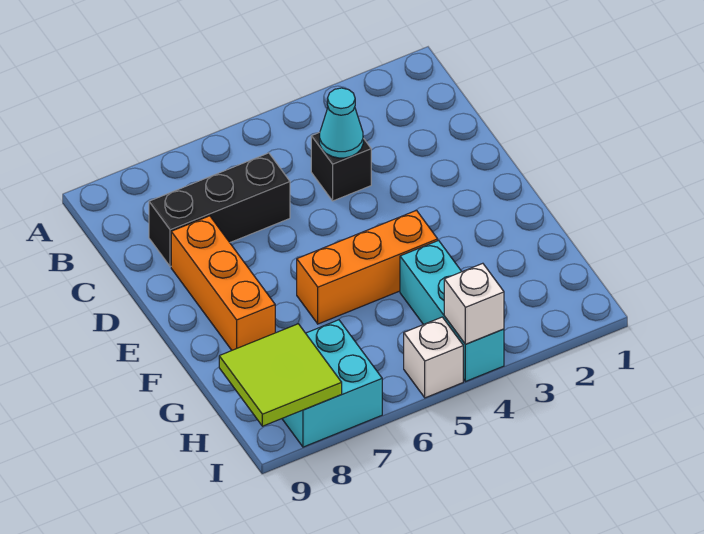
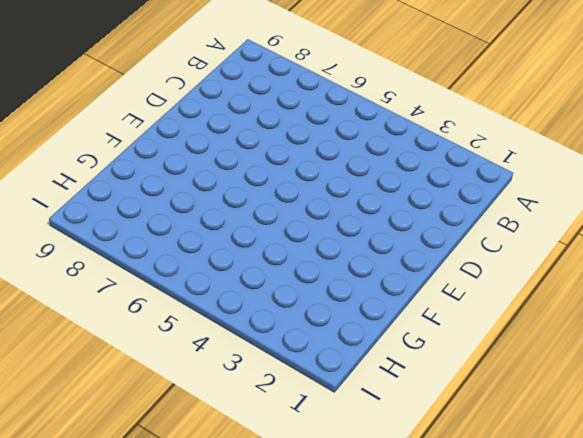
none -> black 1x1 brick [311,132,371,201]
none -> black 1x3 brick [149,153,290,267]

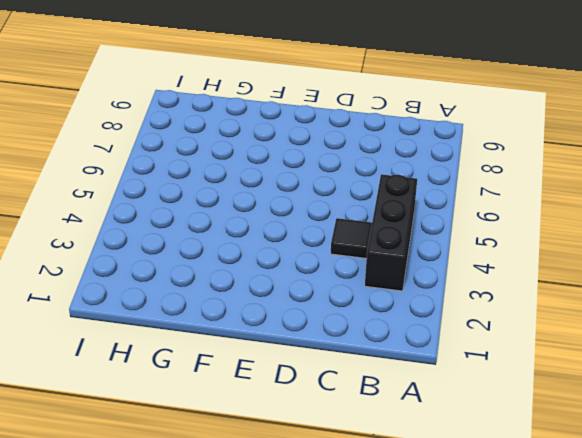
black 1x3 brick [365,174,417,291] -> black 1x3 brick moved to [149,153,290,267]
black 1x1 tile [331,218,372,259] -> black 1x1 brick [311,132,371,201]
none -> orange 1x3 brick [171,216,275,350]
none -> orange 1x3 brick [297,210,438,324]

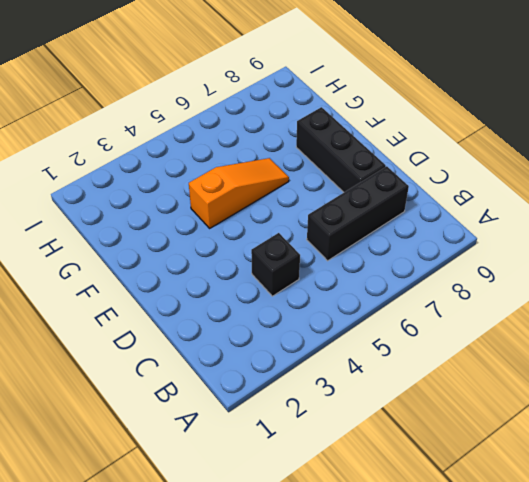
black 1x3 brick [296,107,386,192] -> orange 1x3 brick [171,216,275,350]
orange 1x3 slope [189,158,289,228] -> orange 1x3 brick [297,210,438,324]
none -> cyan 1x3 brick [400,240,504,382]
none -> cyan 2x2 brick [282,320,382,447]

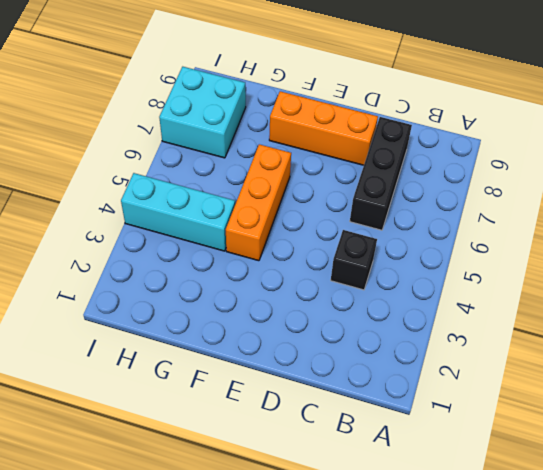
none -> white 1x1 brick [404,317,463,398]
none -> cyan 1x1 cone [320,88,363,158]

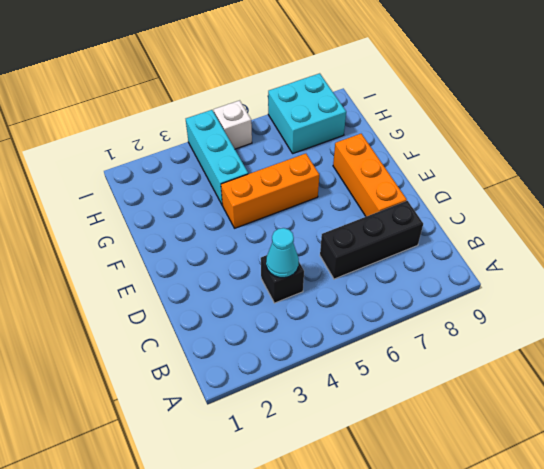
none -> lime 2x2 tile [219,324,342,426]
none -> white 1x1 brick [444,263,504,344]

